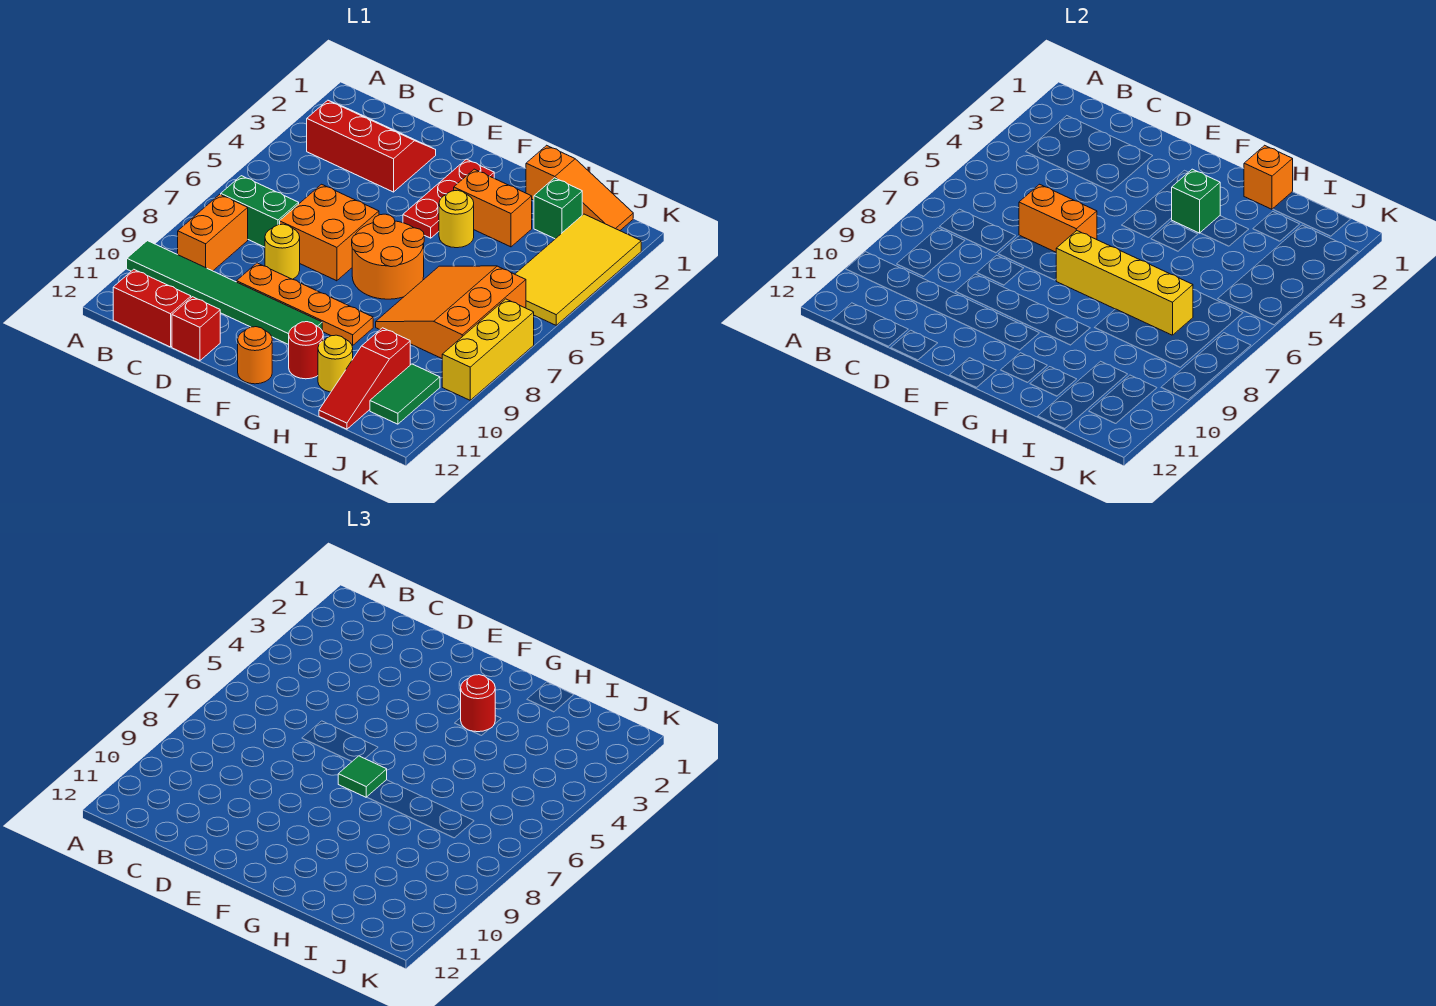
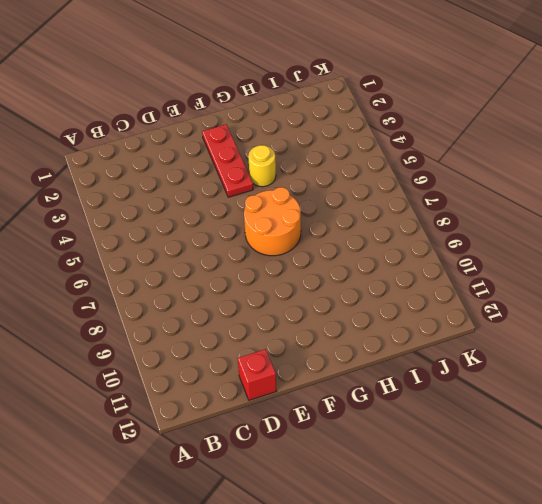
none -> green 1x6 tile [127,241,322,345]
none -> red 2x3 slope [307,100,436,192]
none -> green 1x2 brick [221,176,299,247]

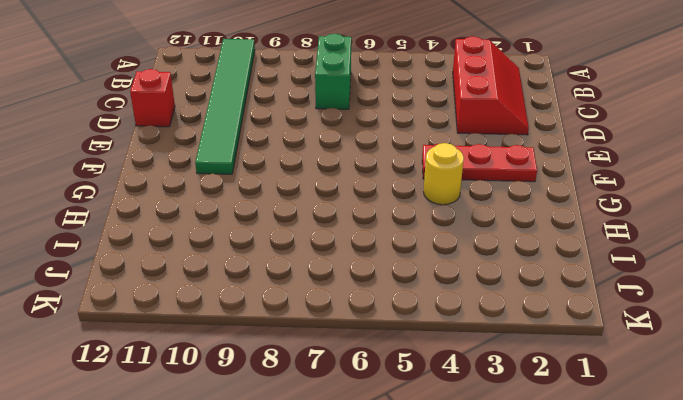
none -> orange 1x2 brick [178,194,248,271]
none -> red 1x2 brick [113,269,191,347]
none -> orange 2x2 brick [280,184,379,281]

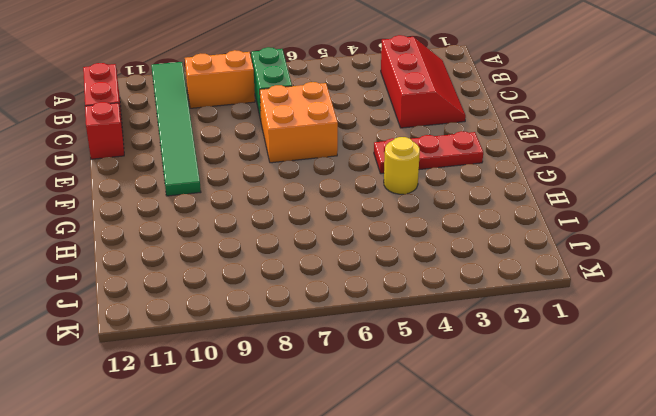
none -> yellow 1x1 round brick [265,224,300,279]
none -> orange 1x4 plate [237,263,373,346]
none -> orange 2x2 round brick [352,214,424,299]

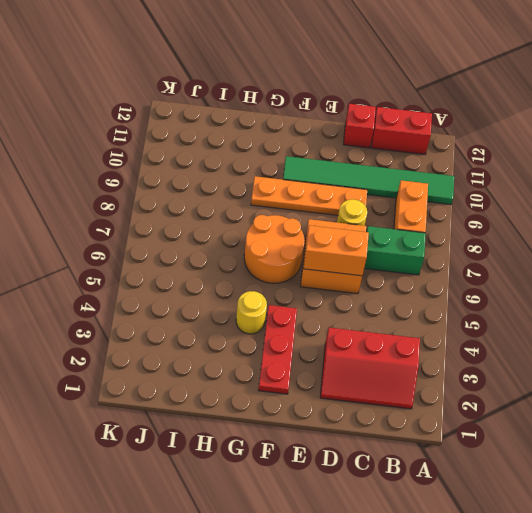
none -> orange 1x1 round brick [238,327,272,384]
none -> orange 1x2 brick [454,169,532,247]
none -> red 1x1 round brick [289,322,323,379]

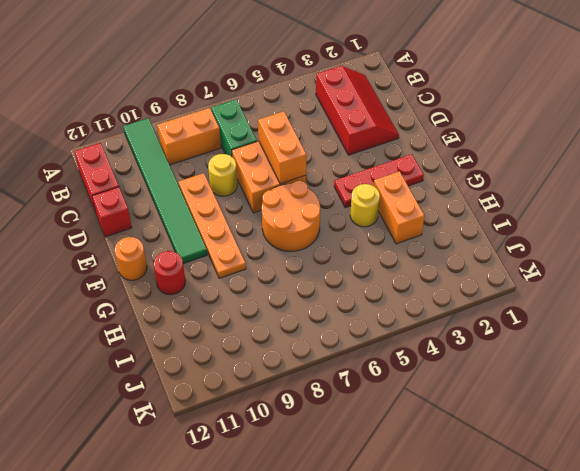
none -> orange 1x3 slope [526,145,633,231]
none -> orange 3x3 slope [376,266,526,358]
none -> yellow 1x1 round brick [318,335,353,392]

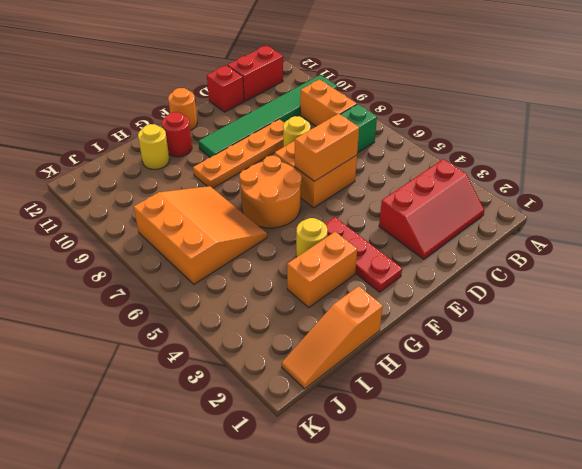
none -> green 1x1 brick [534,178,582,239]
none -> red 1x3 slope [319,328,410,429]
none -> yellow 2x4 tile [515,214,641,325]

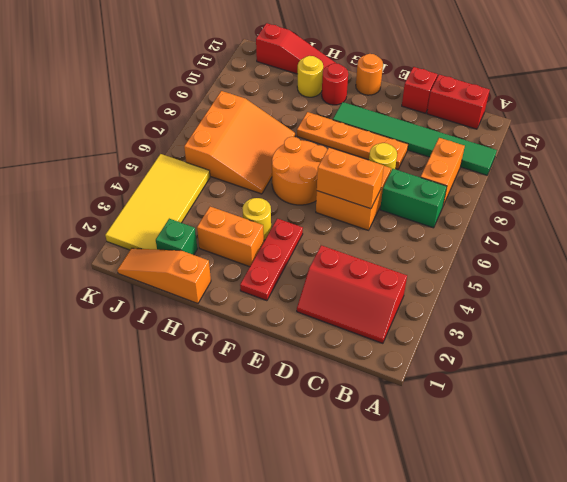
red 1x3 slope [256,23,335,74] -> red 1x3 slope turned to [319,328,410,429]
none -> green 1x2 tile [370,364,440,424]
none -> yellow 1x3 brick [442,299,534,400]
none -> yellow 1x4 brick [1056,231,1193,335]

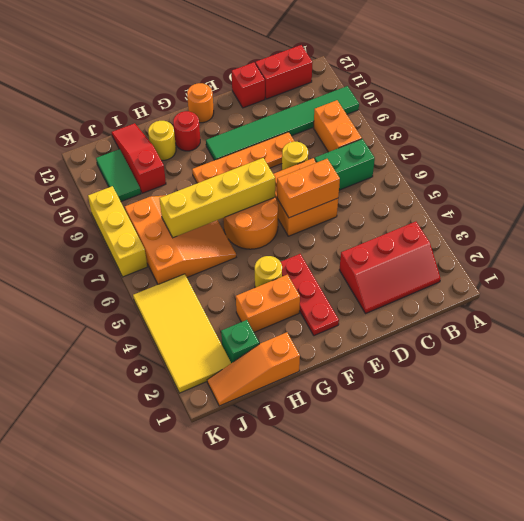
none -> green 1x1 brick [1172,169,1220,233]
none -> orange 1x1 brick [1244,145,1293,209]
none -> green 1x1 tile [338,756,387,797]

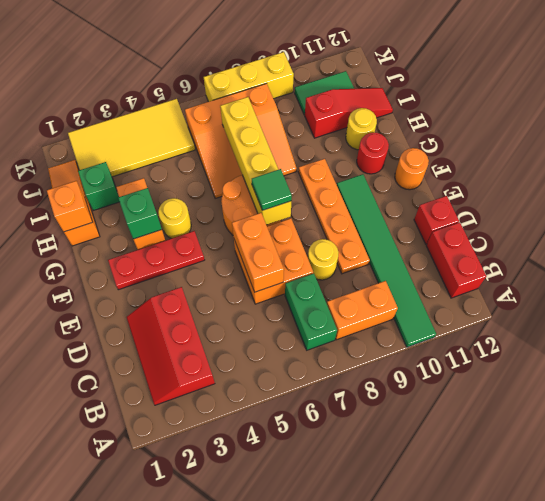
none -> red 1x1 round brick [461,675,495,732]

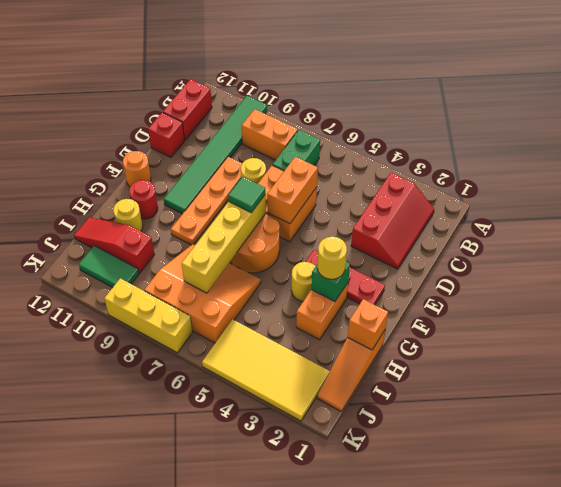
yellow 1x1 round brick [317,237,347,279] -> red 1x1 round brick [461,675,495,732]
none -> green 1x1 brick [534,178,582,239]

